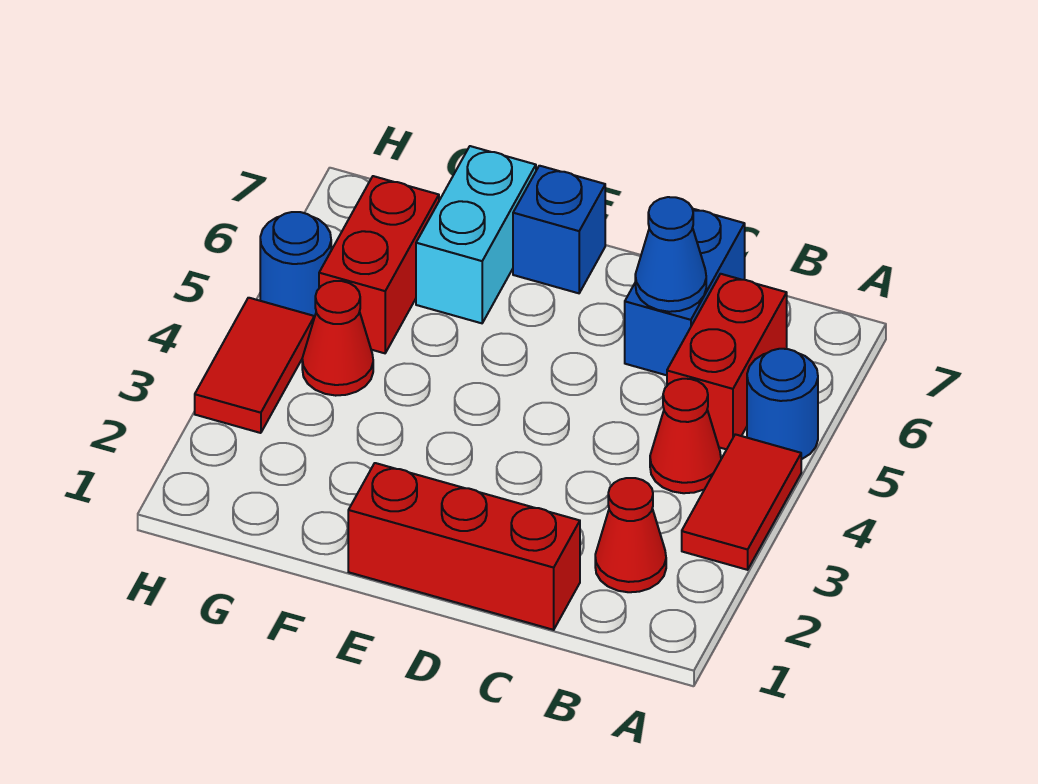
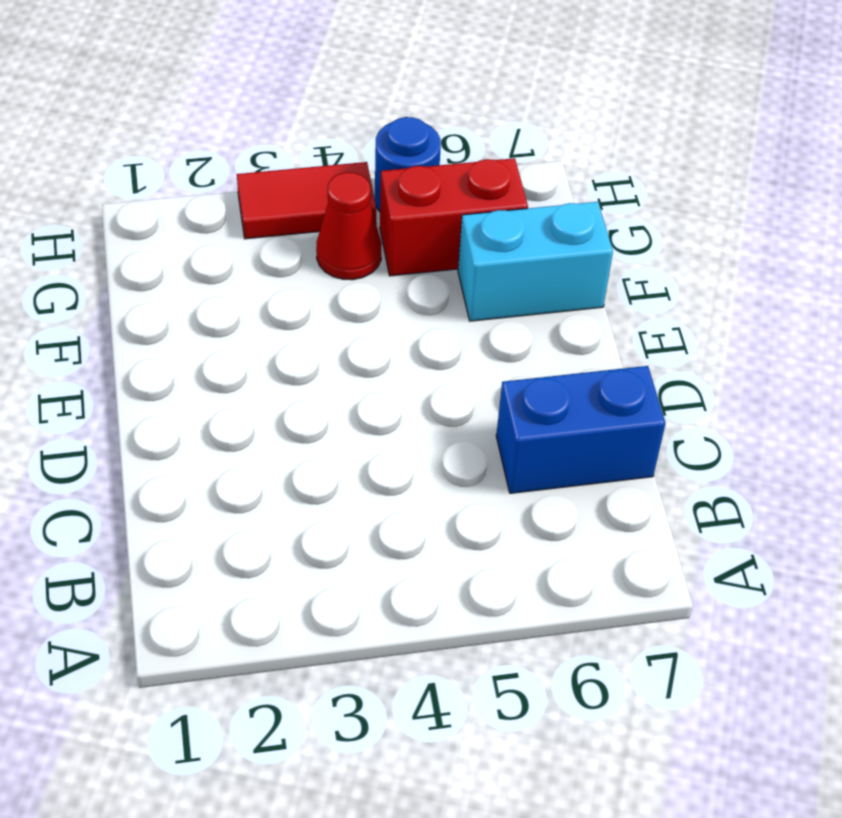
none -> red 1x2 tile [682,434,801,570]
none -> blue 1x1 round brick [747,349,818,459]
none -> red 1x1 cone [595,478,666,592]

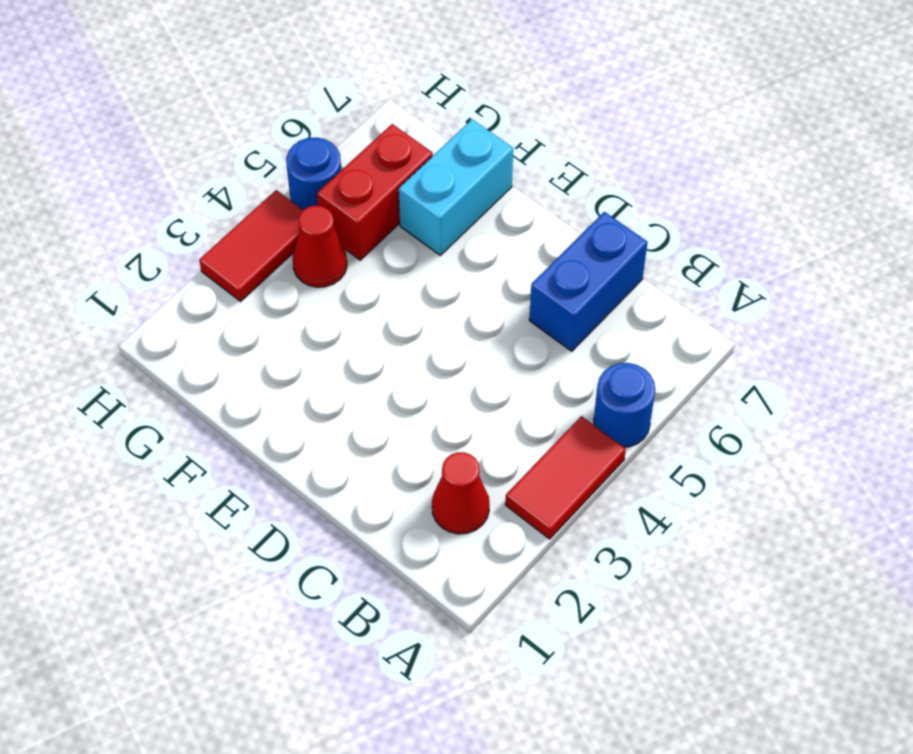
none -> red 1x1 cone [650,379,721,493]
none -> red 1x2 brick [667,274,787,449]
none -> red 1x3 brick [348,463,580,630]

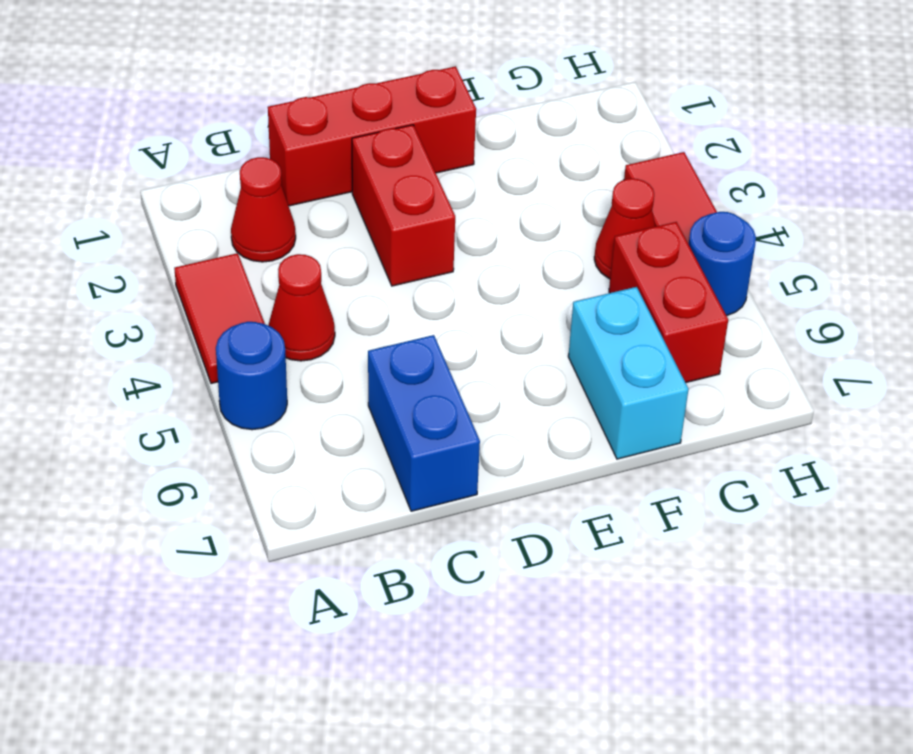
red 1x2 brick [352,125,455,286] -> red 1x2 brick moved to [667,274,787,449]
none -> blue 1x1 brick [513,166,605,293]
none -> blue 1x1 cone [635,197,706,312]

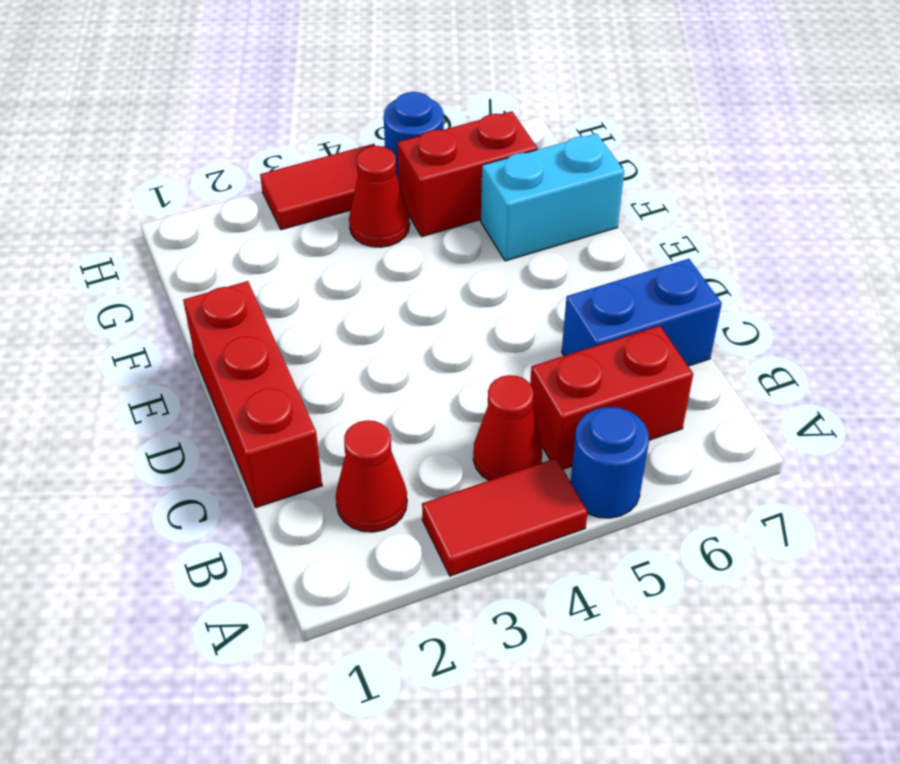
none -> blue 1x1 brick [513,166,605,293]
none -> blue 1x1 cone [635,197,706,312]

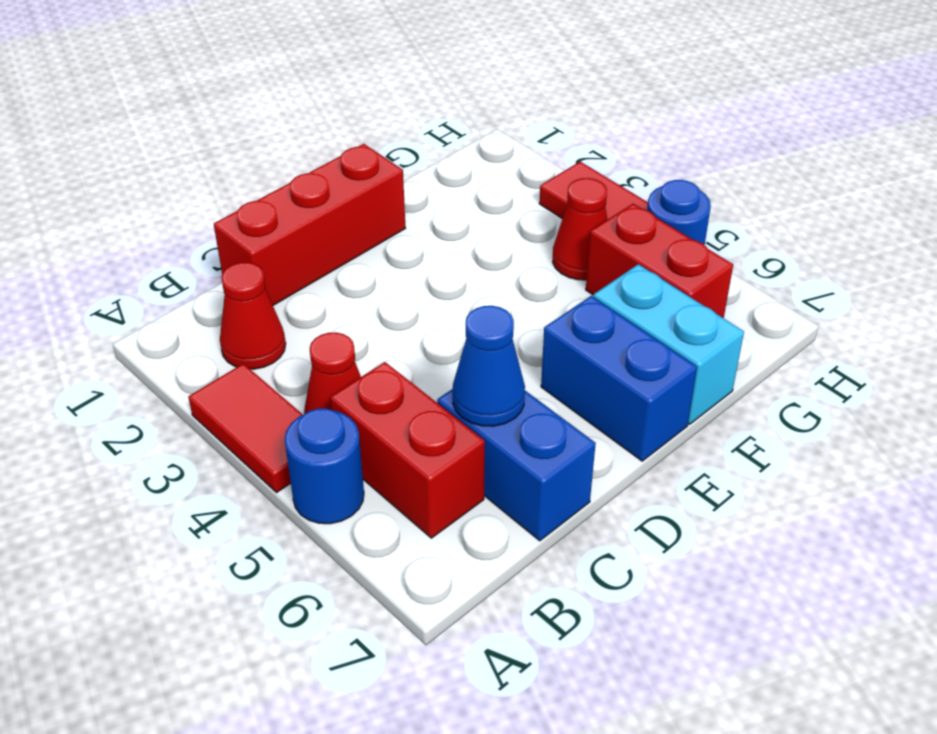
blue 1x2 brick [541,296,697,461] -> blue 1x1 brick [513,166,605,293]

